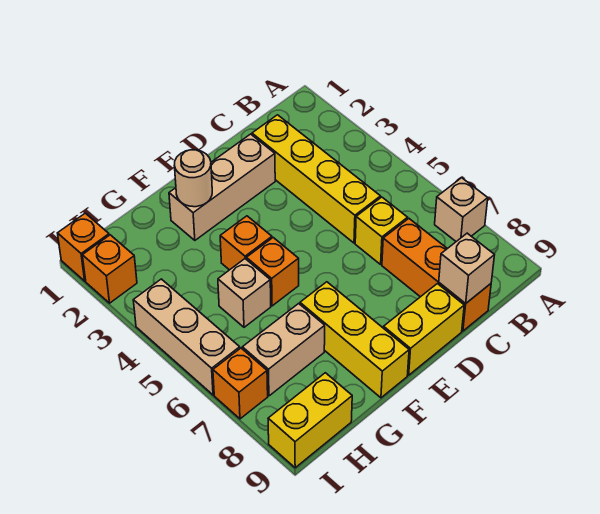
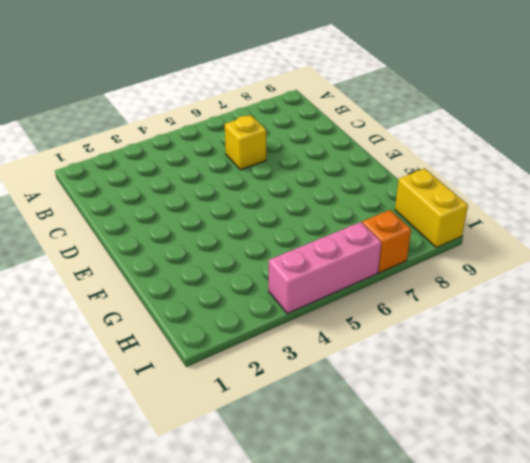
pink 1x3 brick [269,222,381,314] -> tan 1x3 brick [133,279,240,395]
none -> tan 1x1 brick [435,178,488,241]
none -> yellow 1x4 brick [252,115,381,243]
none -> orange 1x3 brick [382,219,491,331]

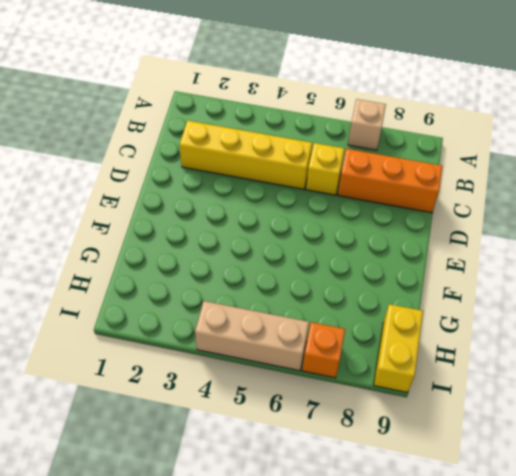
none -> tan 1x3 brick [169,134,275,240]
none -> yellow 1x2 brick [384,284,464,375]
none -> orange 1x1 brick [220,216,272,270]

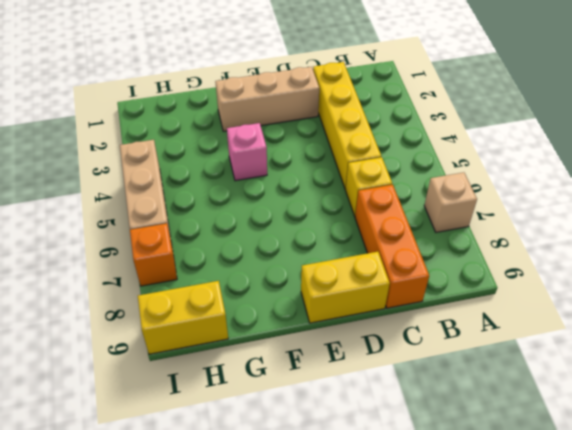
pink 1x1 brick [227,123,267,181] -> orange 1x1 brick [220,216,272,270]
none -> orange 1x1 brick [246,238,299,306]
none -> yellow 1x3 brick [300,282,409,398]
none -> tan 1x1 brick [218,259,271,327]

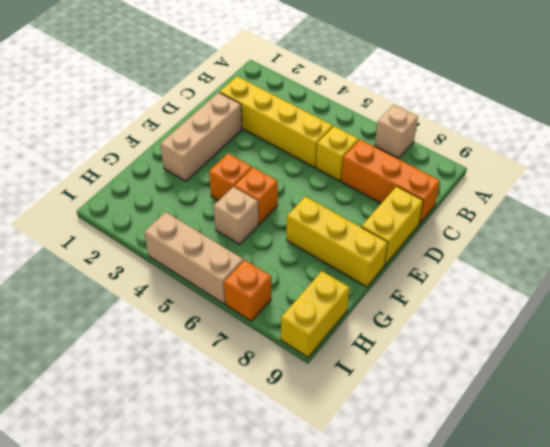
none -> tan 1x2 brick [242,304,325,396]
none -> orange 1x1 brick [58,213,109,281]
none -> orange 1x1 brick [82,235,137,303]

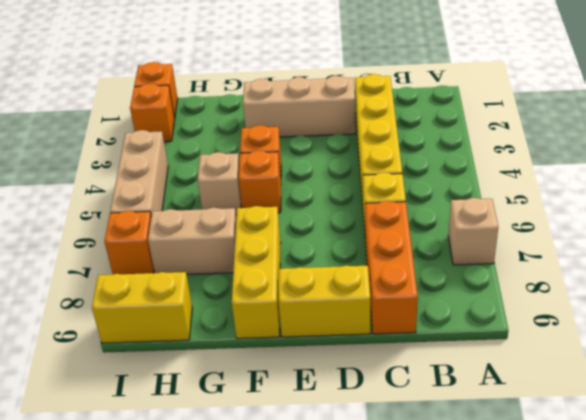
none -> tan 1x1 brick [439,233,494,304]
none -> tan 1x1 round brick [174,150,212,207]

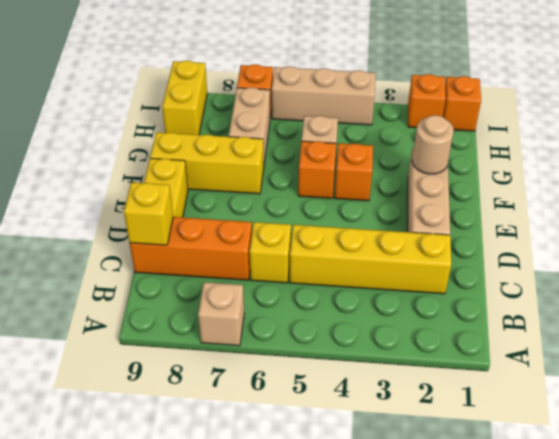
yellow 1x1 brick [124,182,173,245] -> tan 1x1 brick [439,233,494,304]

